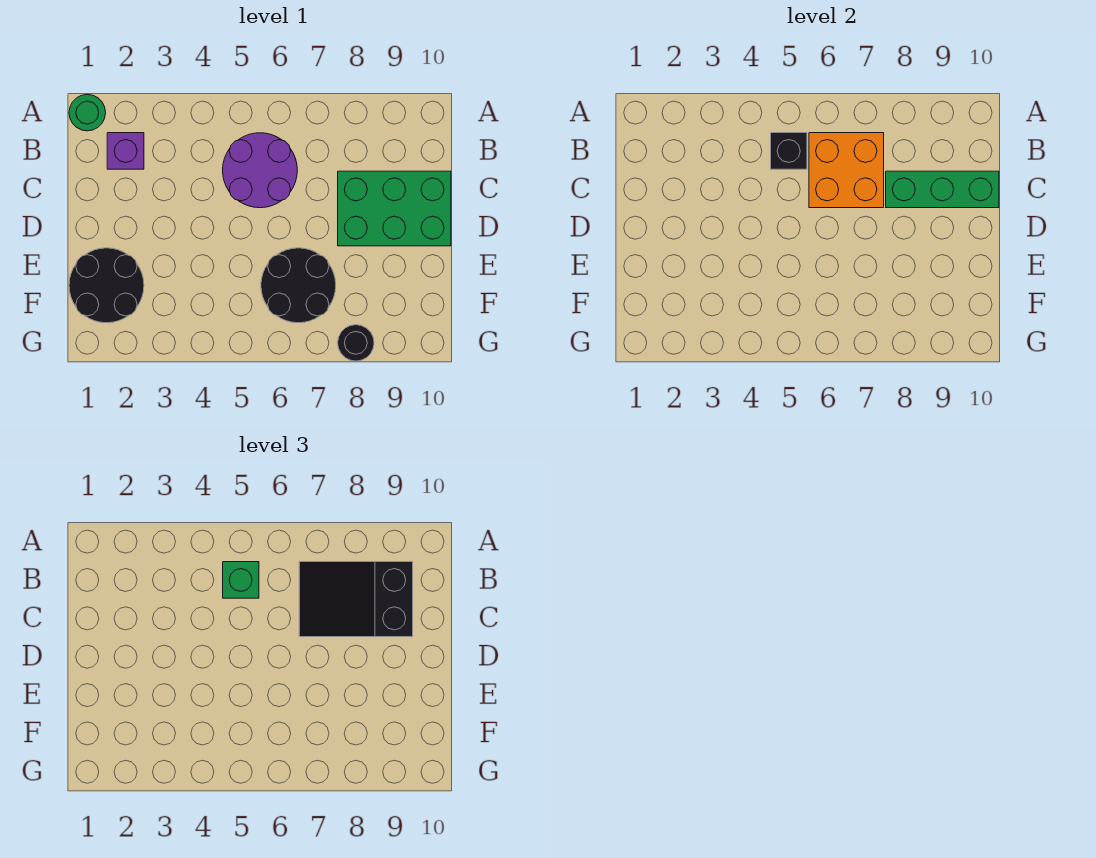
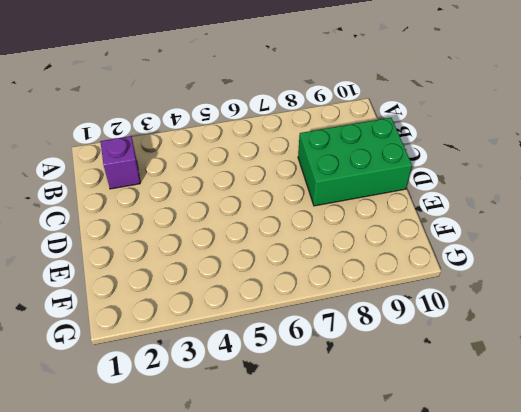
none -> green 1x1 round brick [69,94,106,131]
none -> purple 2x2 round brick [223,133,297,208]
none -> black 2x2 round brick [69,248,144,323]

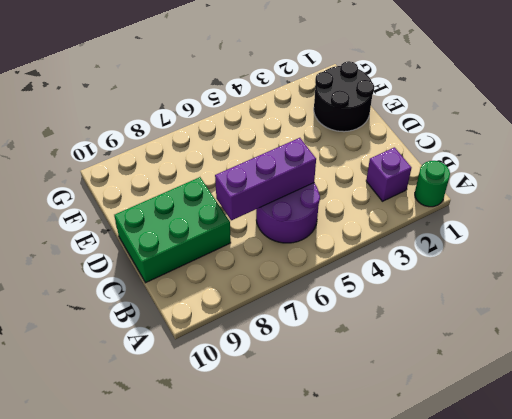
purple 1x3 brick [215,138,316,220] -> orange 2x2 brick [809,133,884,208]
none -> black 2x2 round brick [261,248,336,323]
none -> black 1x1 round brick [338,325,374,361]
none -> black 1x1 brick [771,133,807,169]

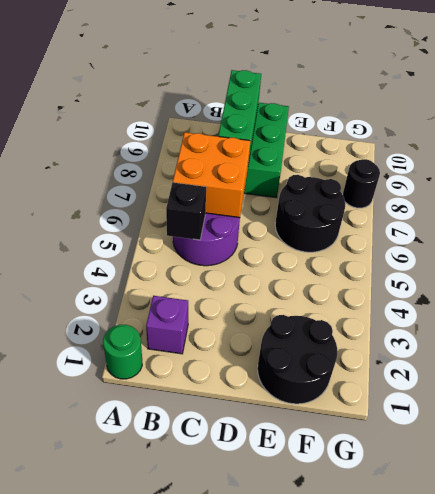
none -> green 1x1 brick [223,562,259,598]
none -> black 2x3 slope [299,562,413,637]

